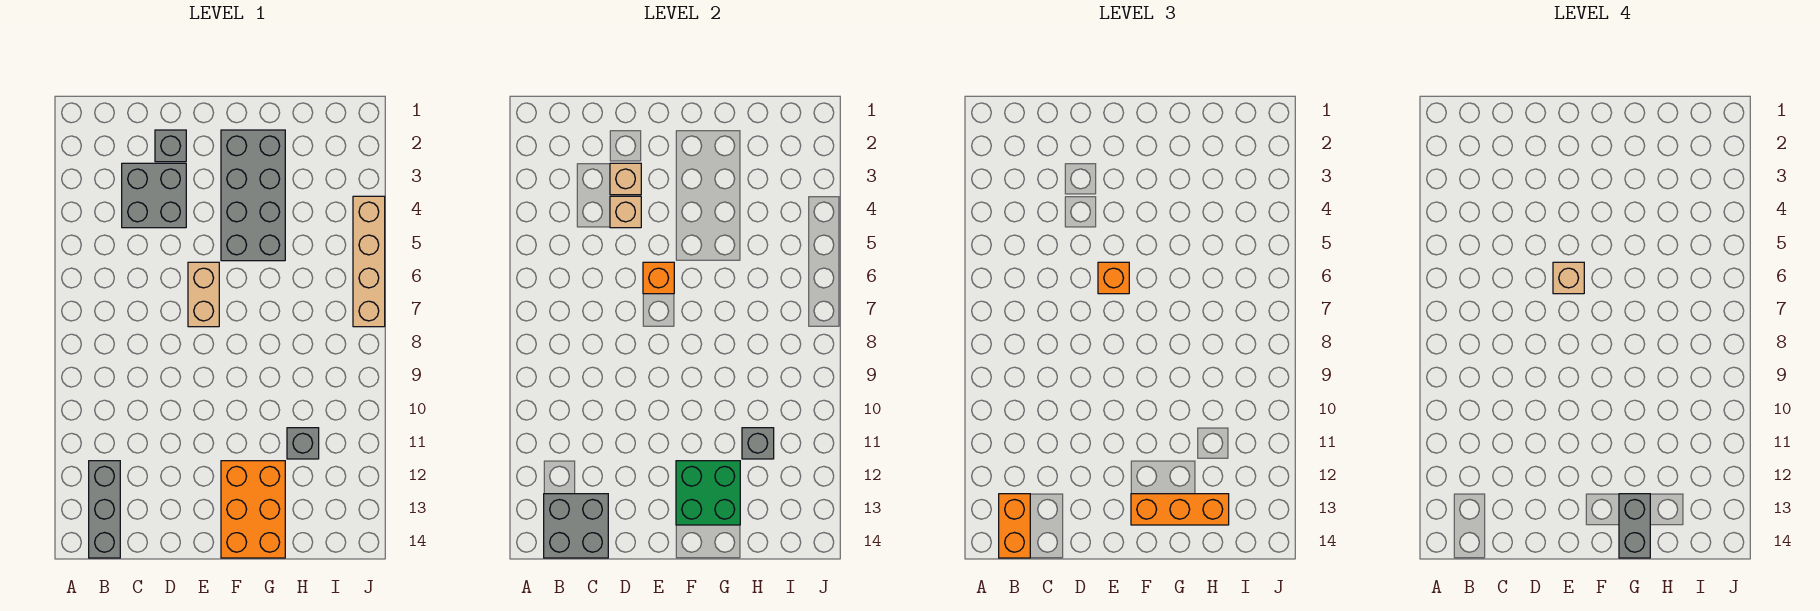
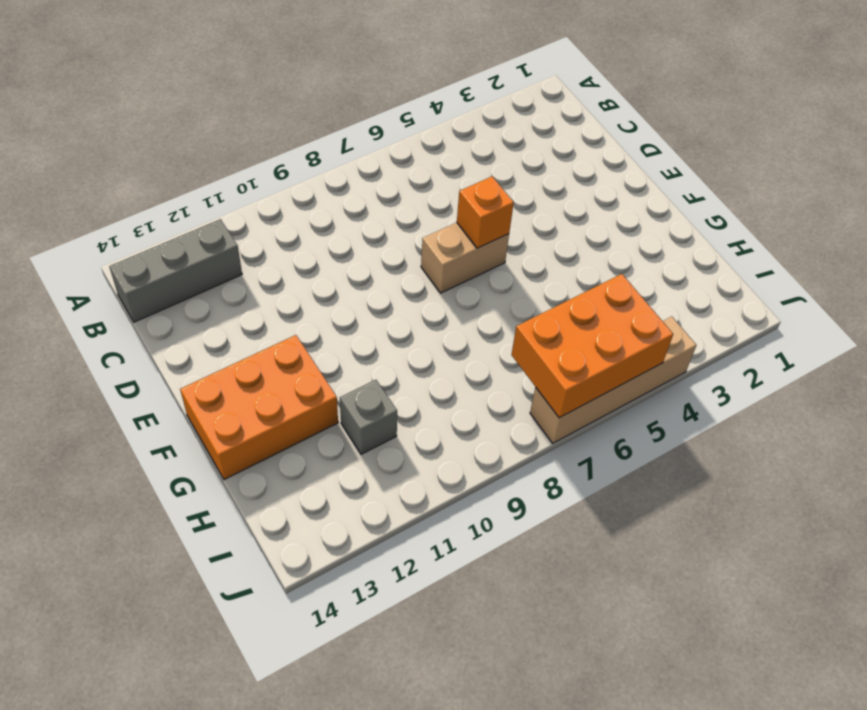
orange 2x3 brick [511,274,673,418] -> none
none -> grey 2x2 brick [122,163,186,228]
none -> grey 1x1 brick [155,130,186,162]
none -> grey 2x4 brick [221,130,285,261]

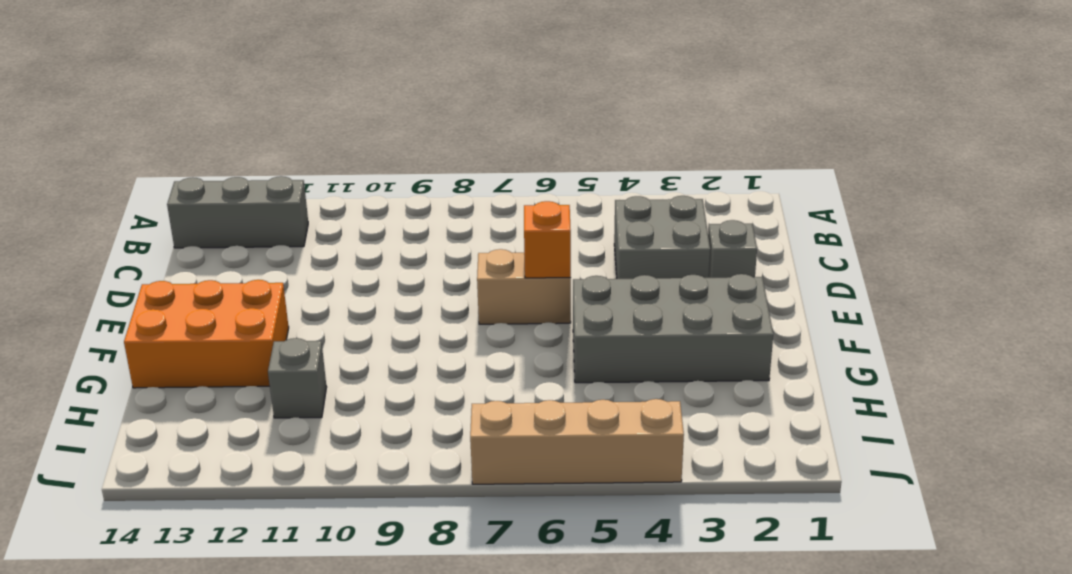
none -> grey 2x2 brick [544,494,608,558]
none -> tan 1x1 brick [610,163,641,195]
none -> tan 1x1 brick [610,196,641,228]

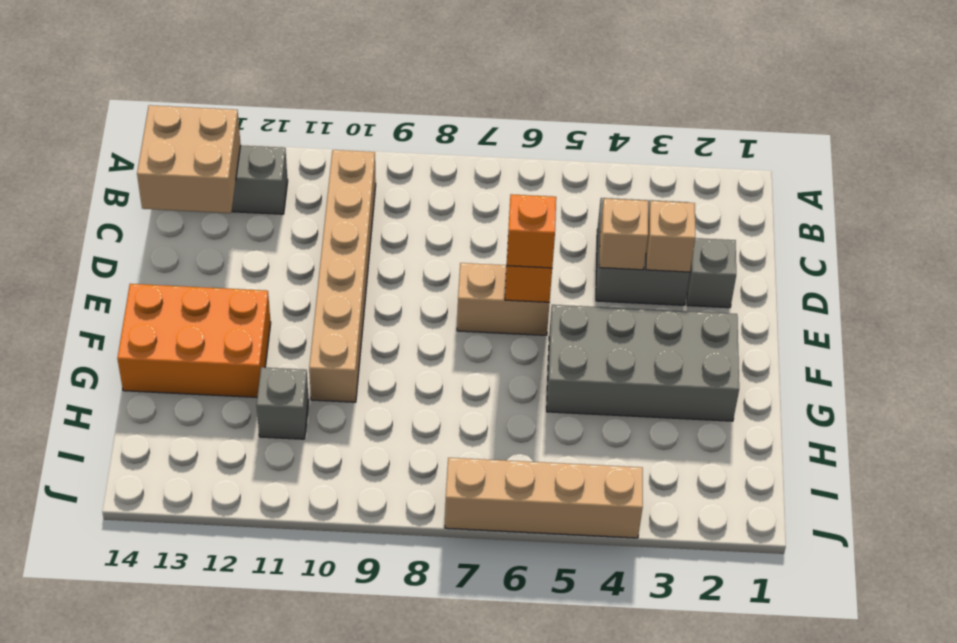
tan 1x6 brick [309,150,376,402] -> none
tan 2x2 brick [137,105,241,213] -> grey 2x2 brick [544,494,608,558]
none -> green 2x2 brick [676,461,740,525]
none -> grey 1x1 brick [742,428,774,459]
none -> orange 1x2 brick [999,494,1030,558]

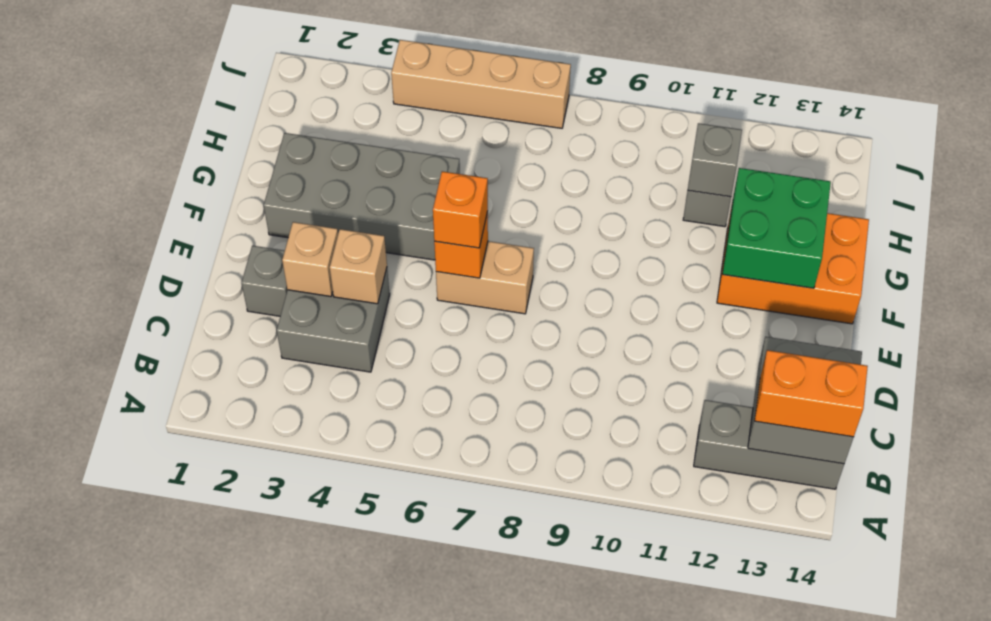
none -> orange 1x3 brick [1131,494,1229,525]
none -> tan 1x1 brick [1553,262,1584,294]
none -> grey 1x2 brick [1619,494,1650,558]

